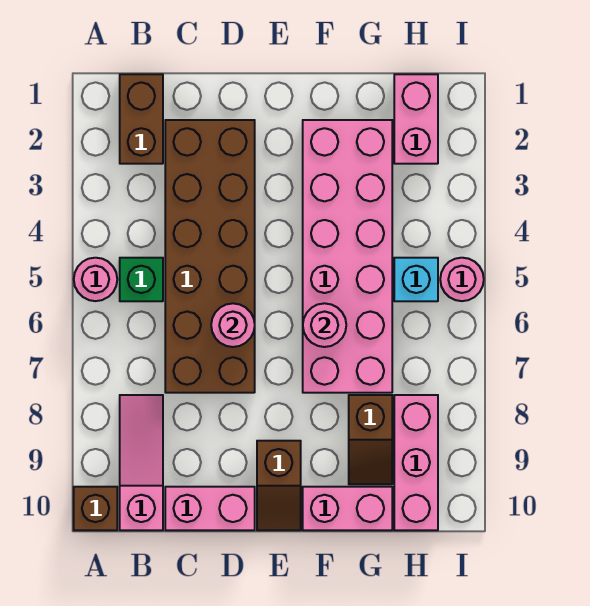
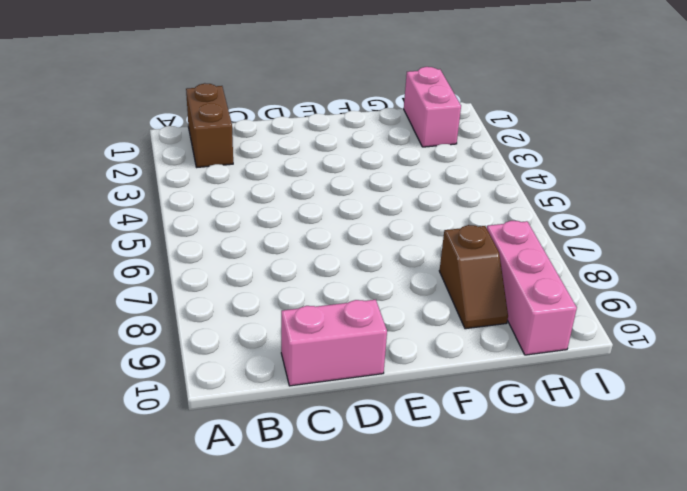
none -> pink 1x1 round brick [74,258,117,301]
none -> brown 1x1 brick [74,487,117,530]
none -> green 1x1 brick [120,258,163,301]

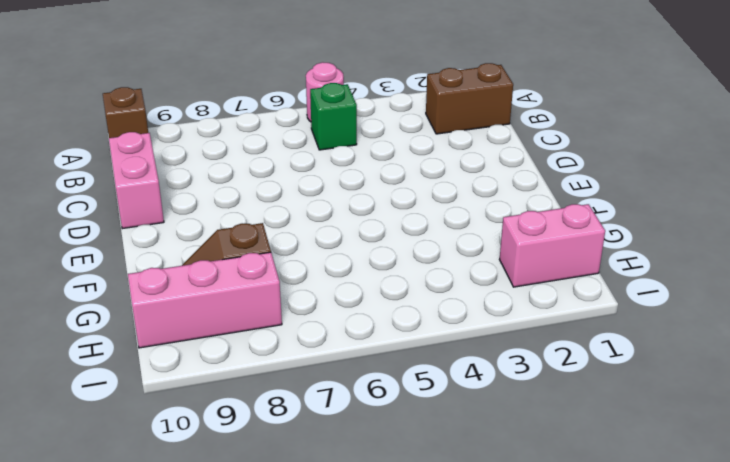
none -> pink 1x3 slope [120,395,163,530]
none -> brown 2x6 brick [165,120,255,393]
none -> brown 1x2 slope [257,441,301,530]

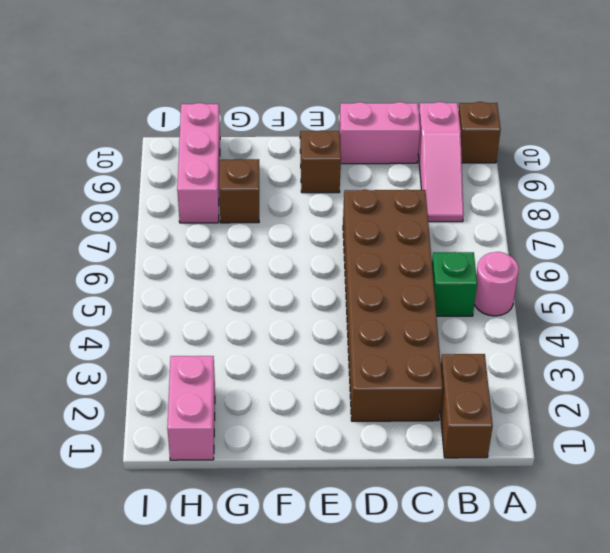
none -> pink 2x6 brick [303,120,392,393]
none -> pink 1x2 brick [303,487,392,530]
none -> cyan 1x1 brick [394,258,438,301]

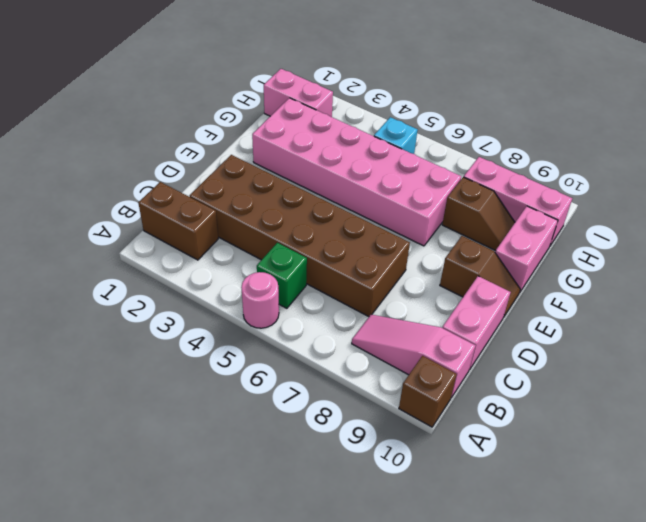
none -> pink 1x1 round brick [440,258,484,301]
none -> pink 1x1 round brick [211,303,255,347]
none -> pink 1x1 round brick [303,303,346,347]

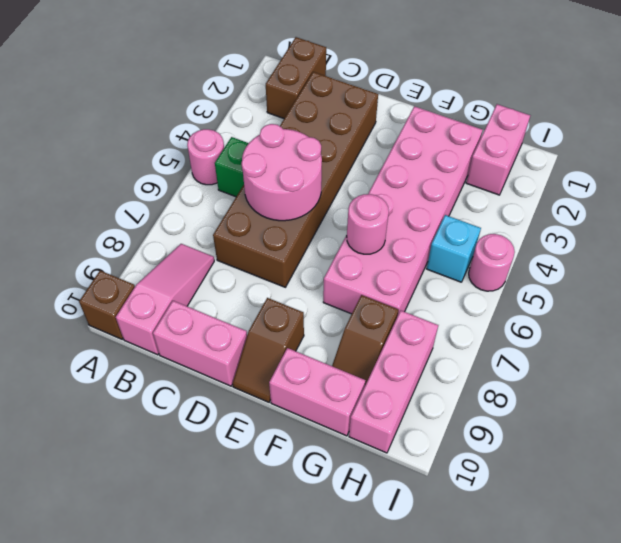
pink 2x2 round brick [241,124,322,221] -> pink 1x1 round brick [211,303,255,347]

